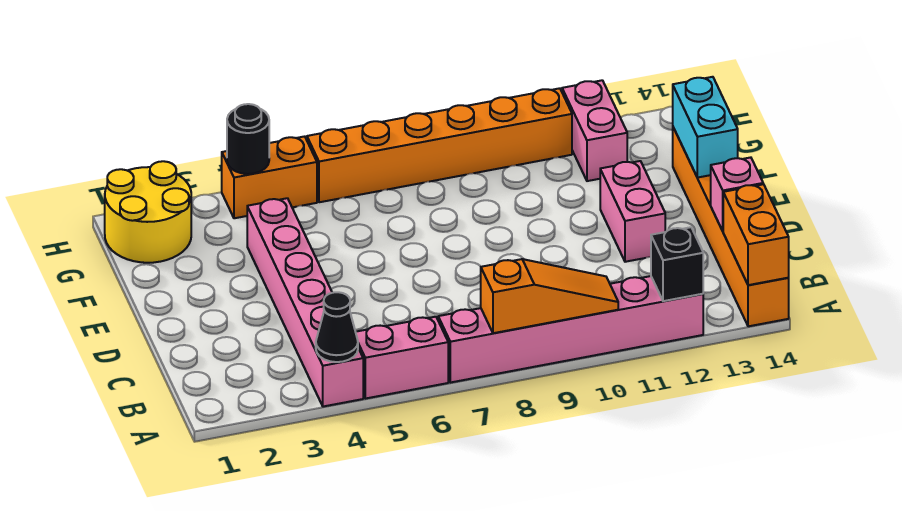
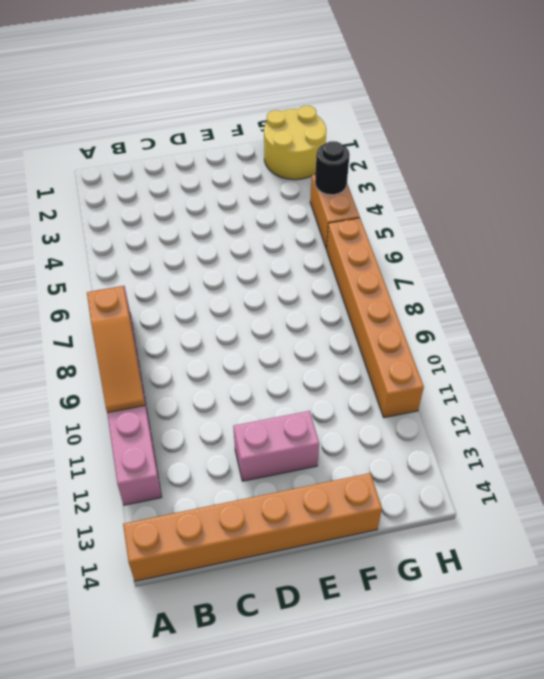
none -> pink 1x6 brick [247,198,363,407]
none -> pink 1x2 brick [356,317,448,399]
none -> pink 1x2 brick [562,80,627,181]

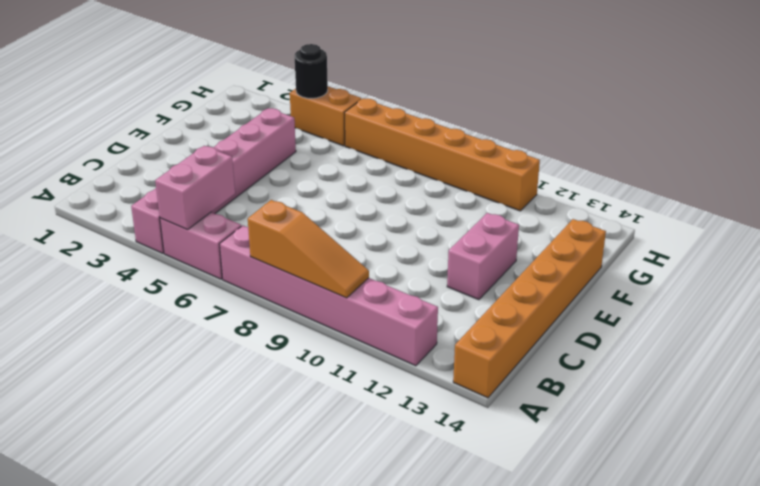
pink 1x2 brick [155,146,235,229] -> pink 1x2 brick moved to [562,80,627,181]
none -> yellow 2x2 round brick [105,161,191,263]
none -> black 1x1 cone [316,292,358,362]
none -> black 1x1 brick [651,227,703,301]

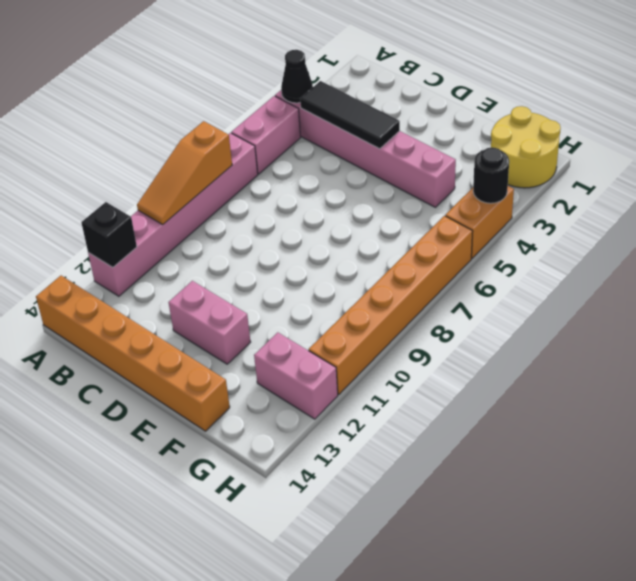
black 1x3 tile [300,81,400,149] -> none
none -> orange 1x2 brick [723,184,789,285]
none -> pink 1x1 brick [711,157,763,231]
none -> cyan 1x2 brick [673,77,738,178]

